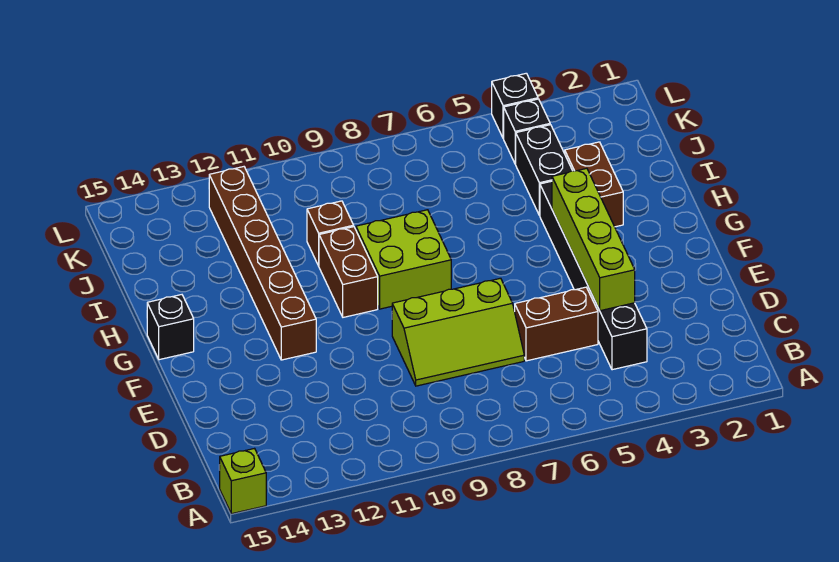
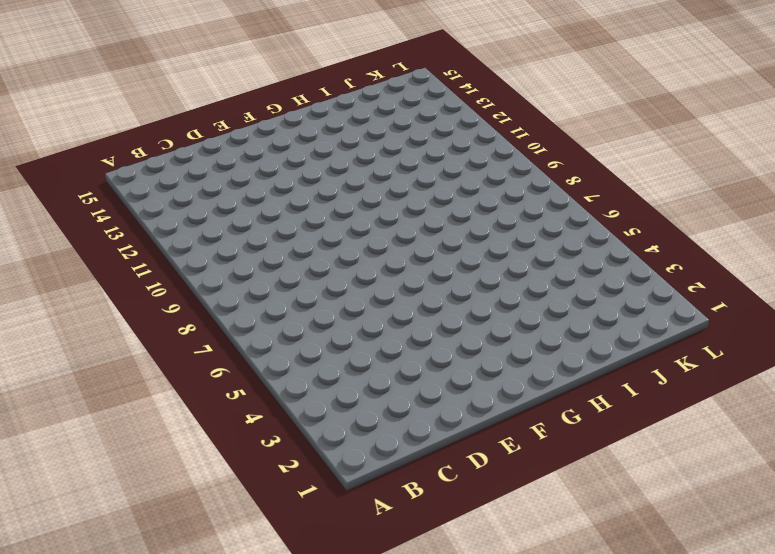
none -> lime 1x1 brick [220,449,266,514]
none -> black 1x6 brick [540,181,647,370]
none -> brown 1x2 brick [515,287,598,361]

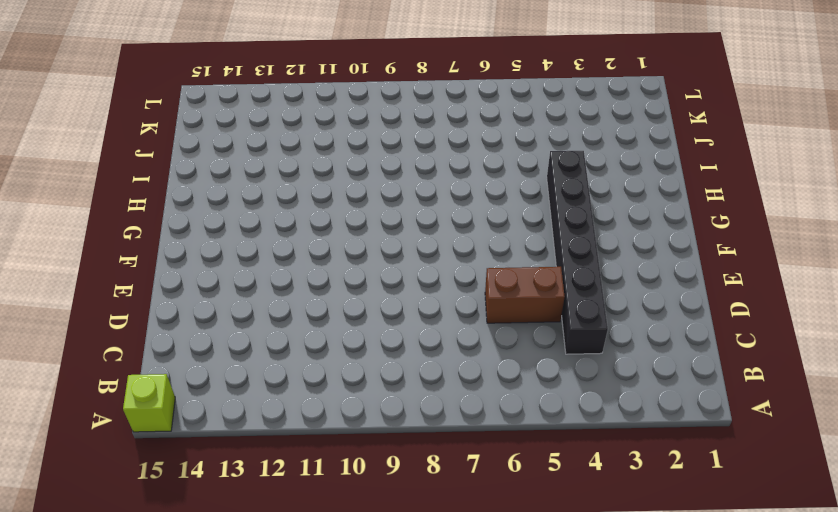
none -> lime 2x3 slope [392,278,524,386]
none -> brown 1x6 brick [209,167,316,360]
none -> lime 2x2 brick [356,210,451,309]

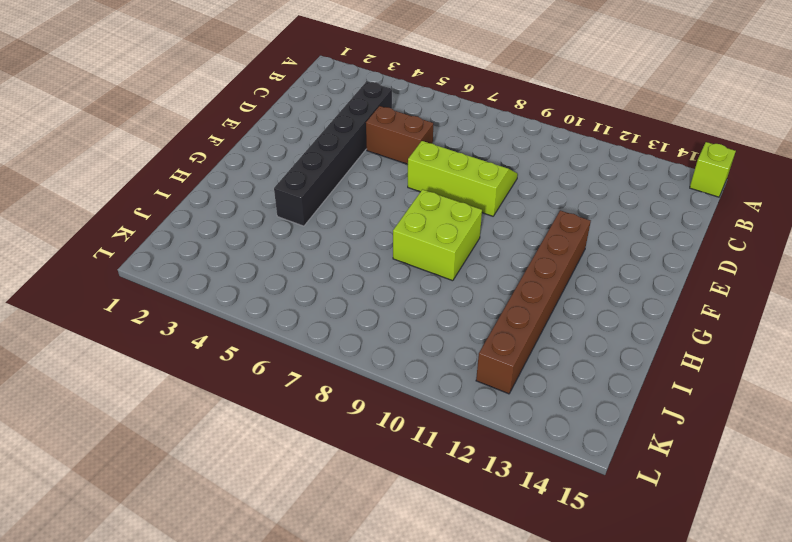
none -> brown 1x2 brick [319,227,378,317]
none -> black 1x1 brick [147,295,194,360]
none -> brown 1x2 brick [565,142,623,227]

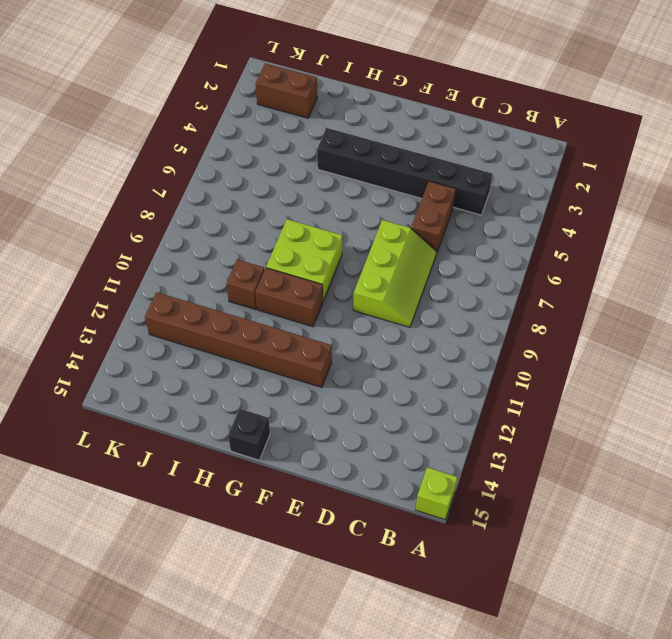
brown 1x2 brick [256,63,317,118] -> brown 1x2 brick moved to [565,142,623,227]
none -> black 1x2 brick [516,125,572,216]
none -> black 1x1 brick [504,99,550,164]
none -> black 1x1 brick [492,73,538,139]

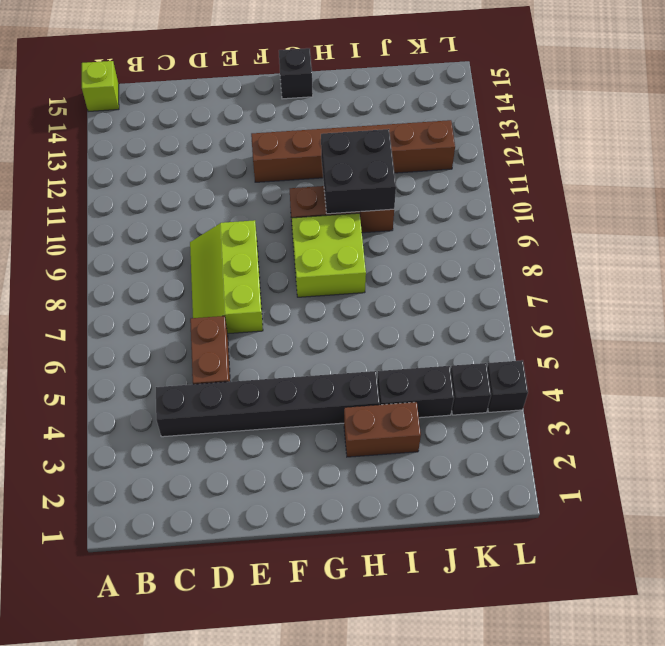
black 2x2 brick [321,129,396,214] -> none
none -> lime 1x4 brick [552,168,635,311]

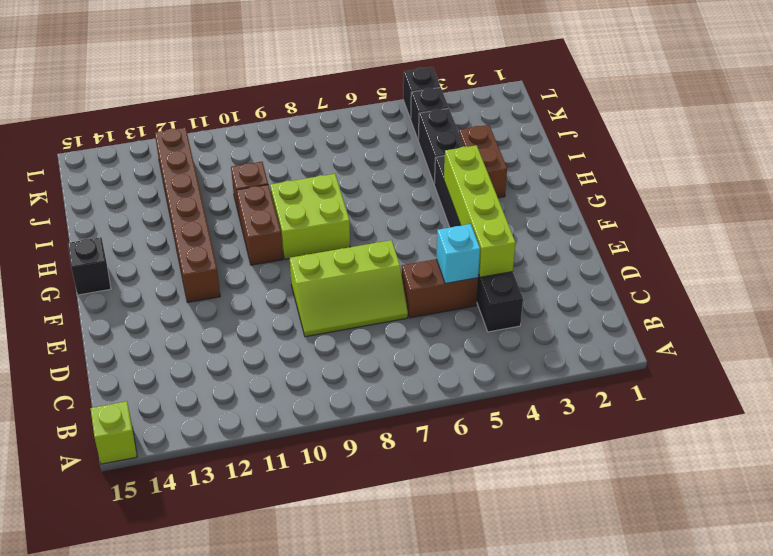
cyan 1x1 brick [436,224,480,284] -> none

